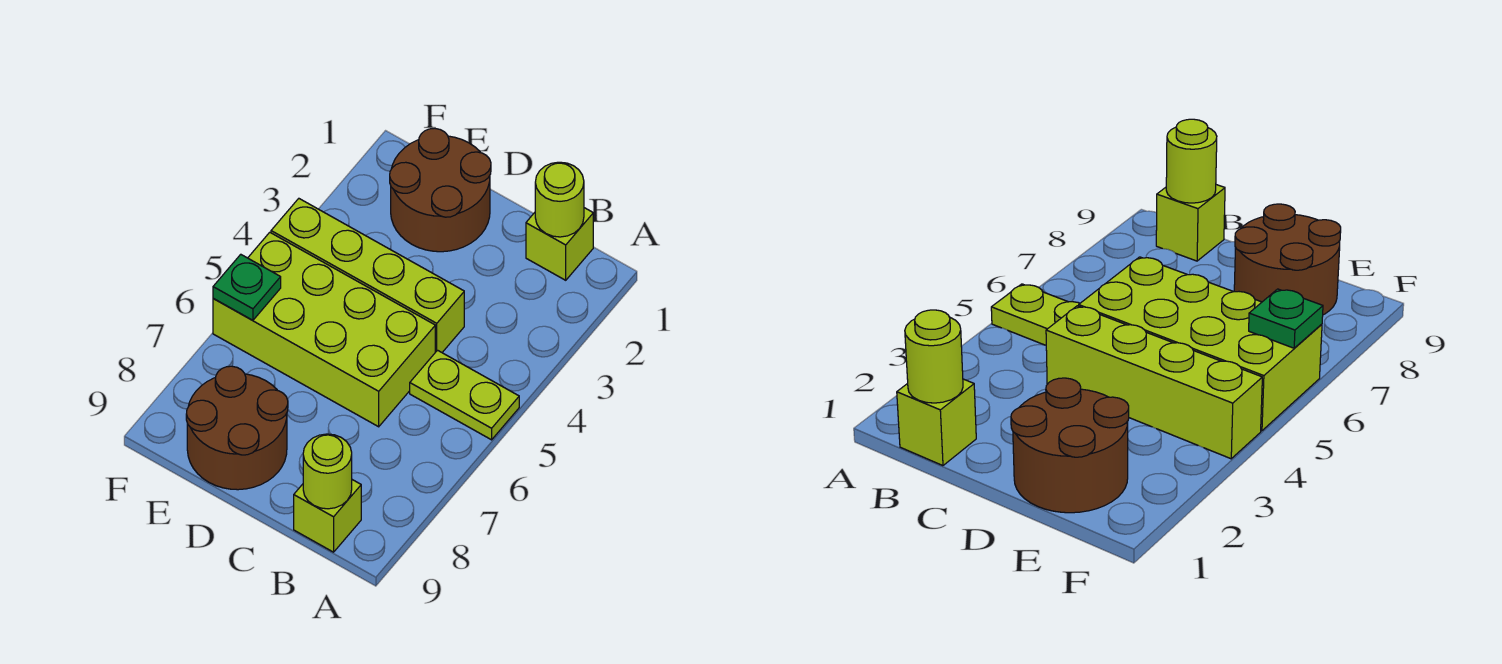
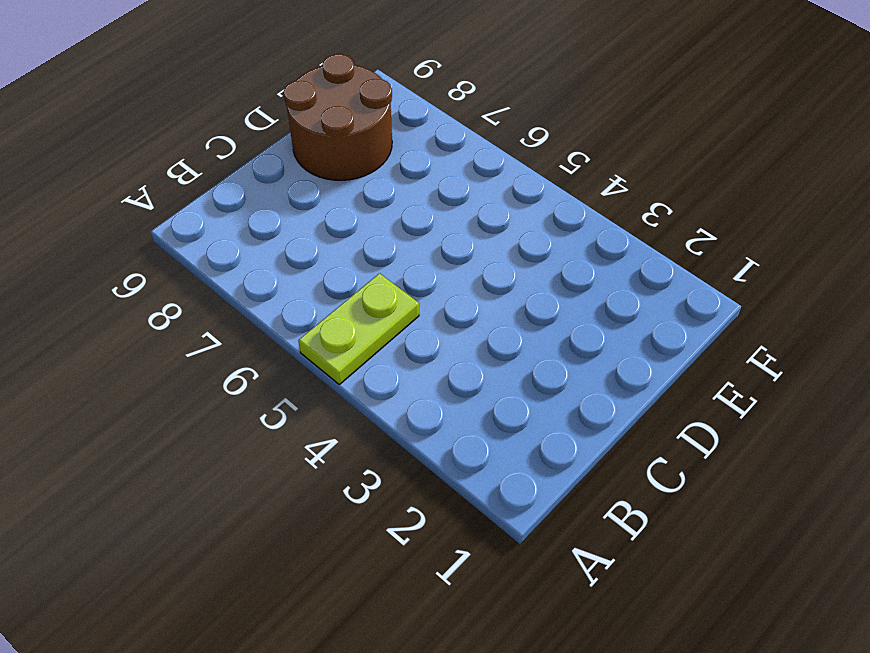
none -> lime 1x1 brick [526,208,593,280]
none -> lime 1x1 brick [294,480,361,552]

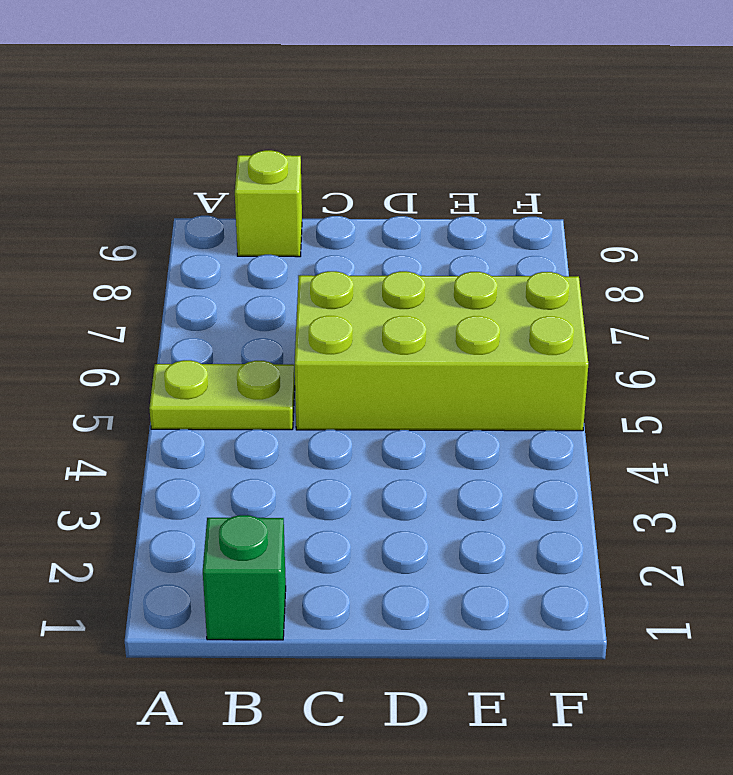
green 1x1 brick [203,515,286,640] -> lime 1x1 brick [526,208,593,280]
none -> lime 1x4 brick [271,199,464,352]
none -> brown 2x2 round brick [390,129,491,252]

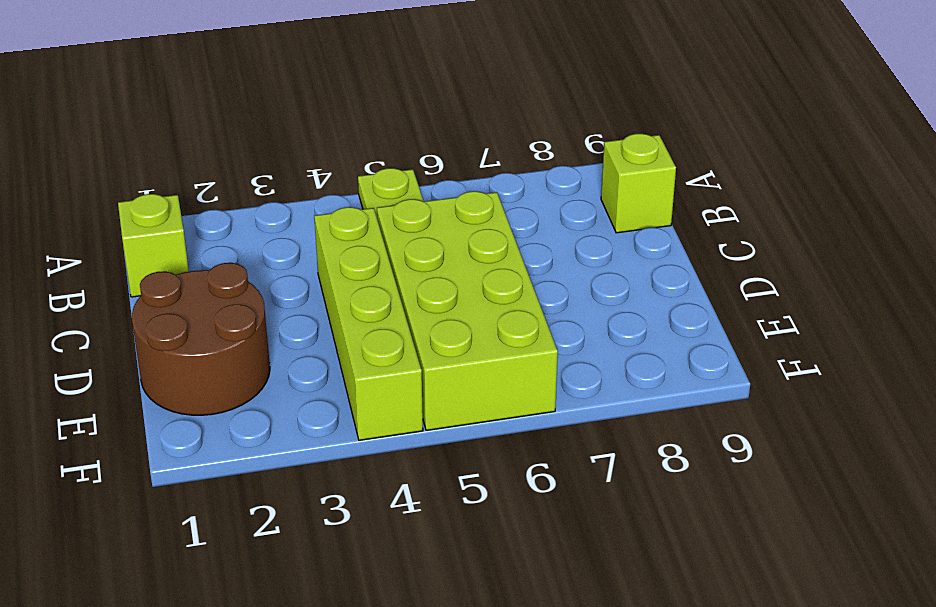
none -> brown 2x2 round brick [186,366,288,490]
none -> lime 1x1 round brick [535,162,584,237]

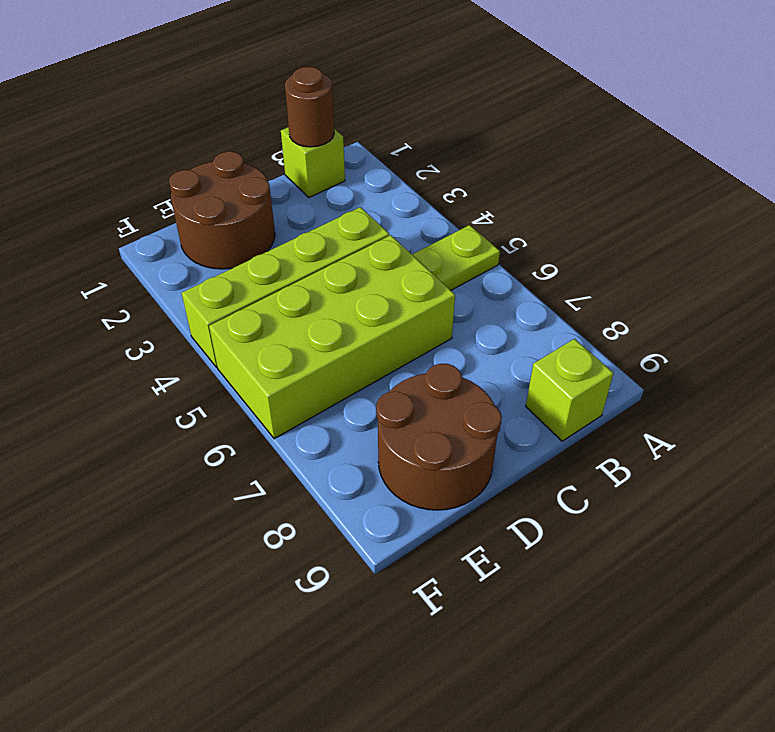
brown 1x1 round brick [285,67,334,147] -> lime 1x1 round brick [535,162,584,237]
none -> lime 1x1 round brick [303,434,352,509]
none -> green 1x1 plate [213,254,281,320]

